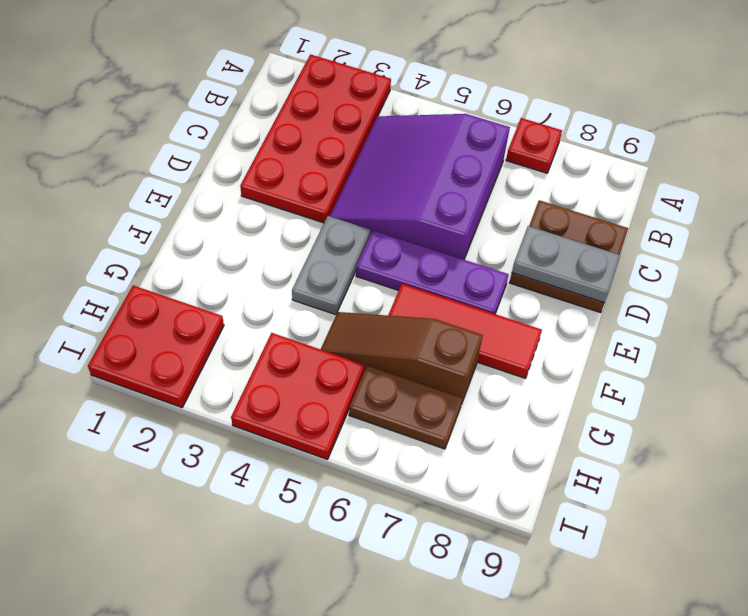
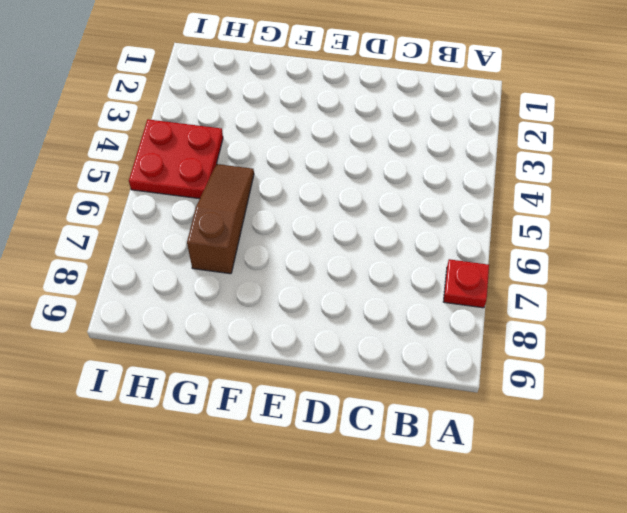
none -> red 2x4 plate [240,55,391,223]
none -> purple 3x3 slope [330,114,510,260]
none -> brown 2x2 plate [509,200,628,313]

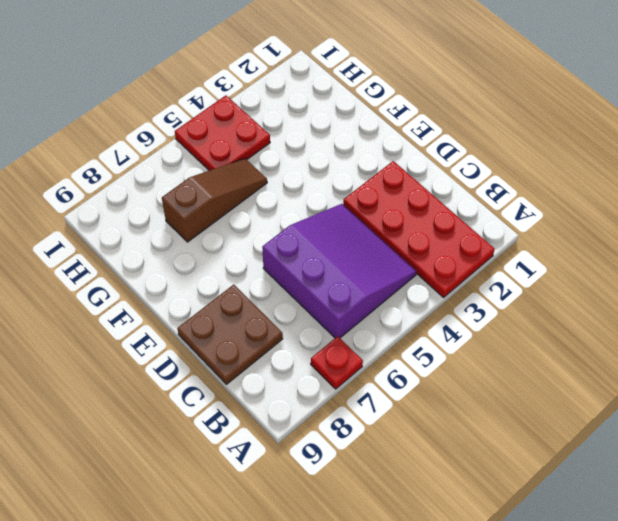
none -> grey 1x2 plate [292,216,370,315]
none -> purple 1x3 plate [356,230,509,314]
none -> red 1x3 tile [388,284,542,378]

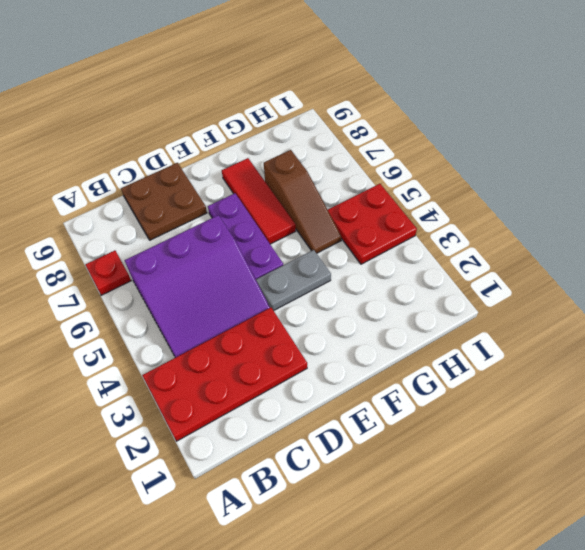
none -> red 2x2 plate [88,285,224,407]
none -> brown 1x2 plate [349,366,463,449]
none -> grey 1x2 plate [512,226,620,303]

